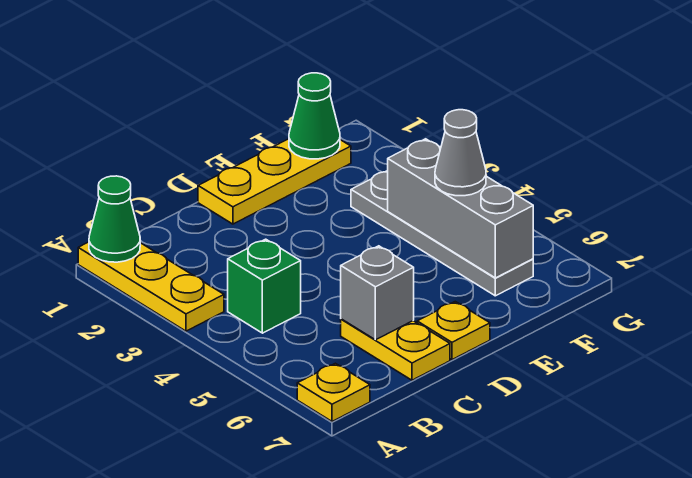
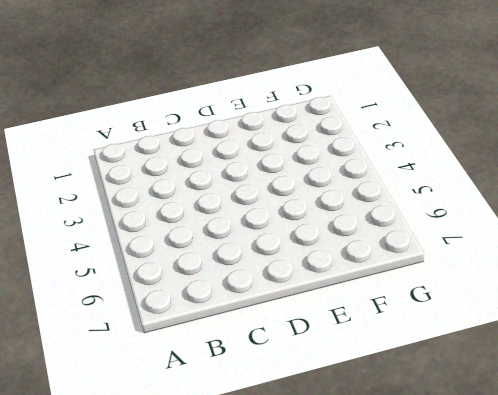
none -> yellow 1x3 plate [78,242,224,331]
none -> yellow 1x1 plate [297,363,370,422]
none -> green 1x1 brick [228,239,301,333]

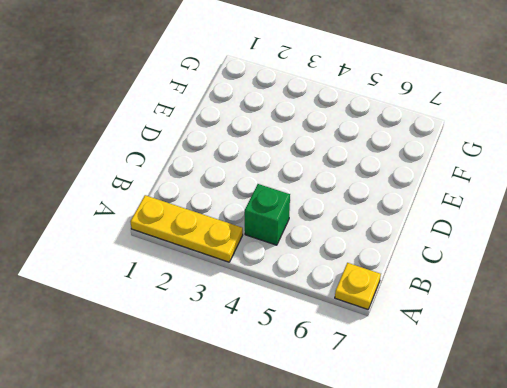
none -> yellow 1x2 plate [341,319,450,380]
none -> yellow 1x3 plate [198,139,351,224]
none -> yellow 1x1 plate [417,302,490,360]

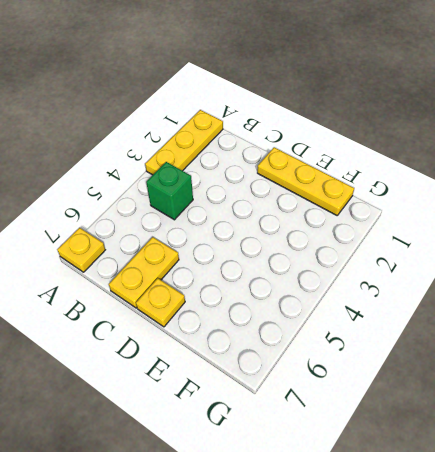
none -> grey 1x4 plate [351,171,533,296]
none -> green 1x1 cone [89,176,140,262]
none -> grey 1x1 brick [341,246,414,340]

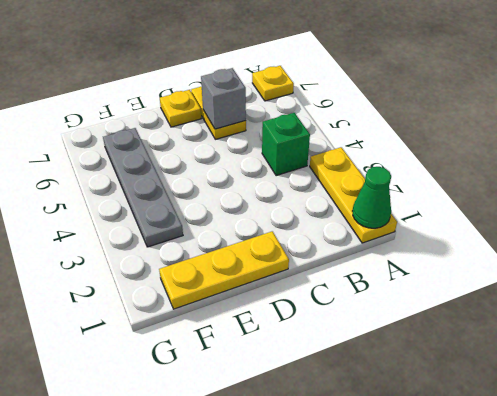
none -> green 1x1 cone [289,73,340,159]
none -> grey 1x3 brick [388,139,533,278]
none -> grey 1x1 cone [435,110,486,196]

